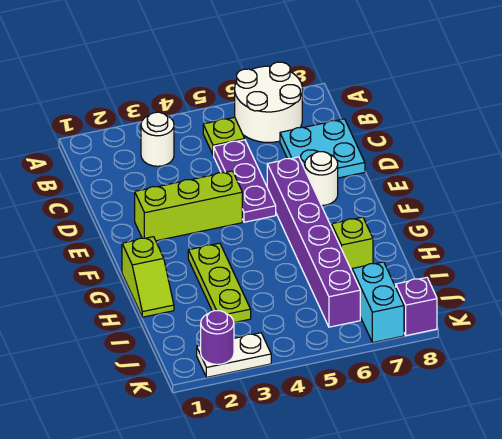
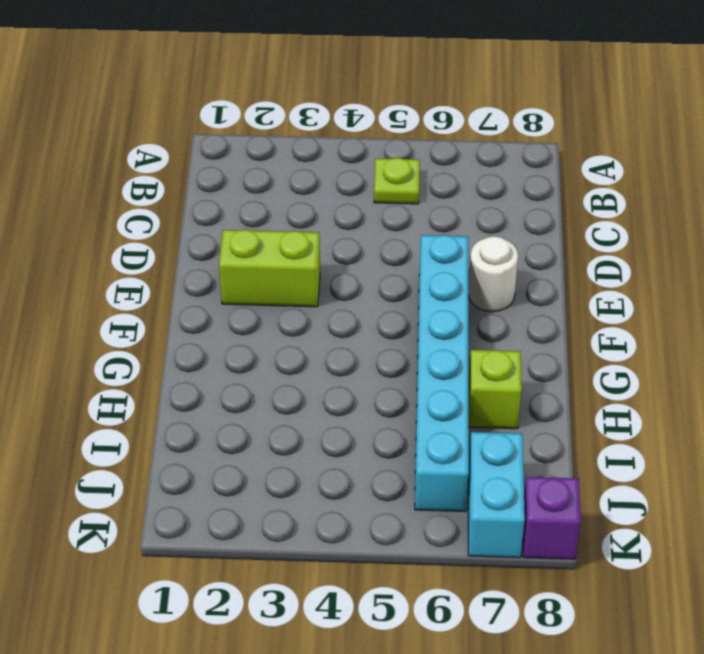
lime 1x2 brick [219,230,320,307] -> lime 1x3 brick [135,171,242,241]
cyan 1x6 brick [415,235,469,512] -> purple 1x6 brick [267,157,360,327]
none -> white 2x2 round brick [235,62,302,142]
none -> white 1x1 round brick [141,112,174,166]
none -> purple 1x3 plate [214,140,276,222]

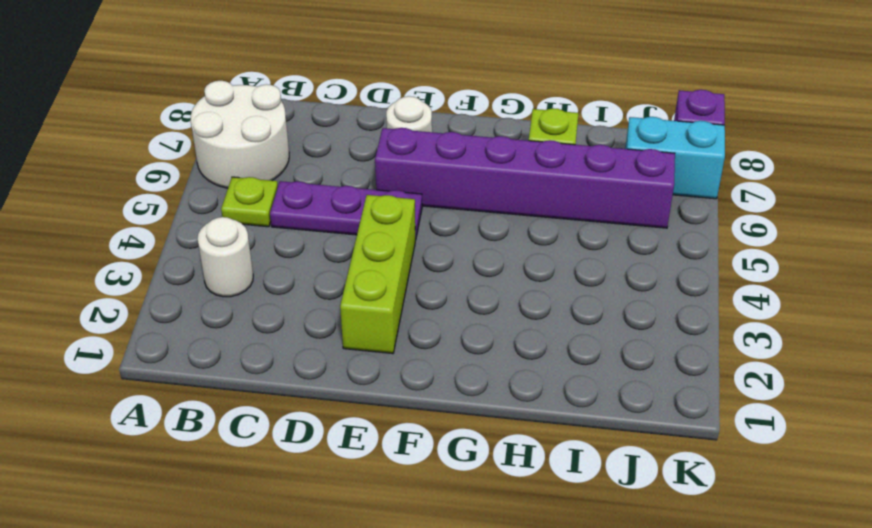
none -> cyan 2x2 plate [280,119,365,178]
none -> lime 1x2 slope [122,237,174,317]
none -> lime 1x3 plate [188,243,251,323]

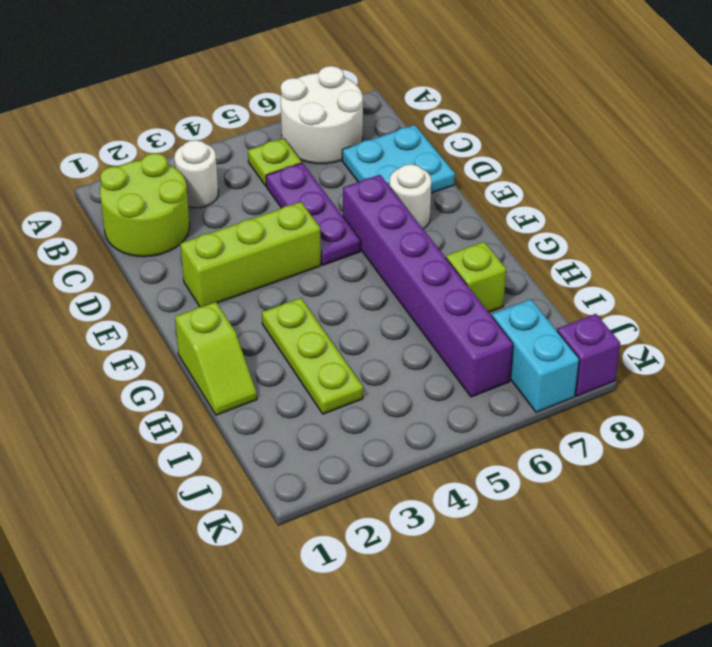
lime 2x2 round brick [100,153,190,257] -> none
none -> white 1x2 plate [197,333,271,377]
none -> purple 1x1 round brick [201,311,234,364]

